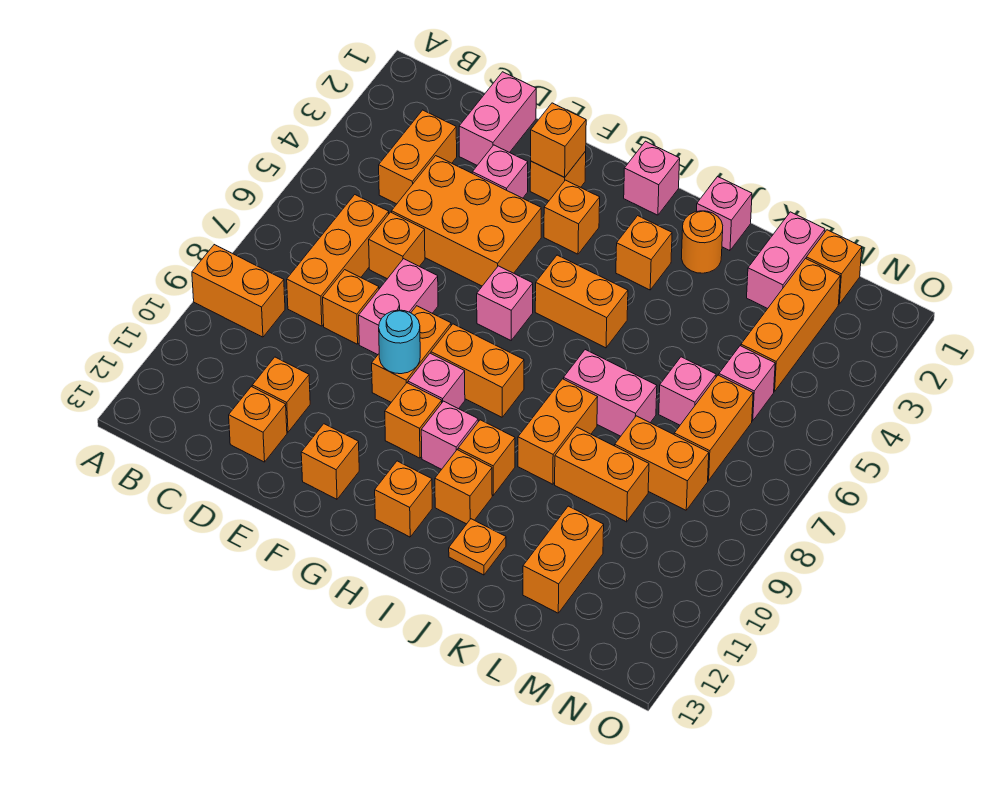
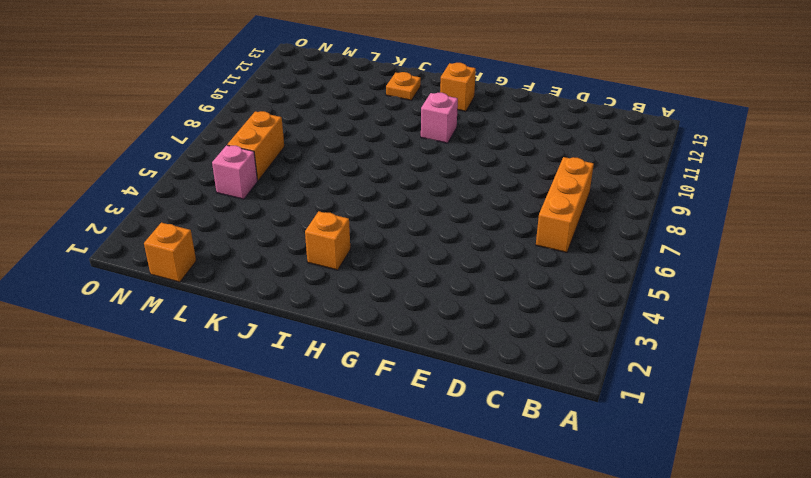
none -> orange 1x2 brick [192,245,285,337]
none -> orange 1x2 brick [379,110,457,204]
none -> pink 1x2 brick [459,72,536,165]
none -> orange 2x3 brick [392,156,541,286]

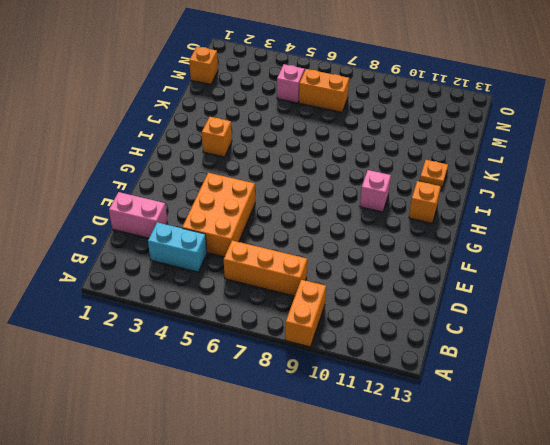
cyan 1x2 brick [148,222,207,272] -> orange 1x2 brick [379,110,457,204]
none -> orange 1x1 brick [369,212,425,279]
none -> orange 1x1 brick [323,270,379,344]
none -> orange 1x1 brick [252,357,310,432]
none -> orange 1x1 brick [229,387,287,462]

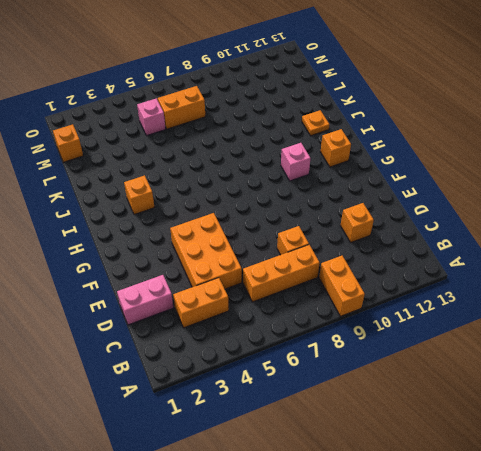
none -> orange 1x1 brick [369,212,425,279]
none -> orange 1x1 brick [229,387,287,462]
none -> pink 1x1 brick [472,145,528,198]
none -> pink 1x2 brick [359,259,438,355]

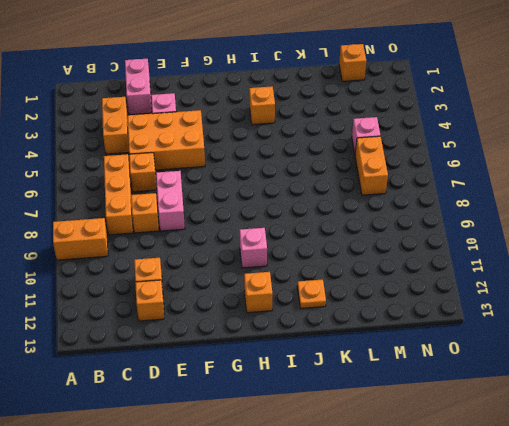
none -> orange 1x1 brick [530,151,586,201]
none -> orange 1x2 brick [372,306,451,402]
none -> orange 1x1 brick [301,424,359,499]
none -> orange 1x1 brick [544,180,600,254]

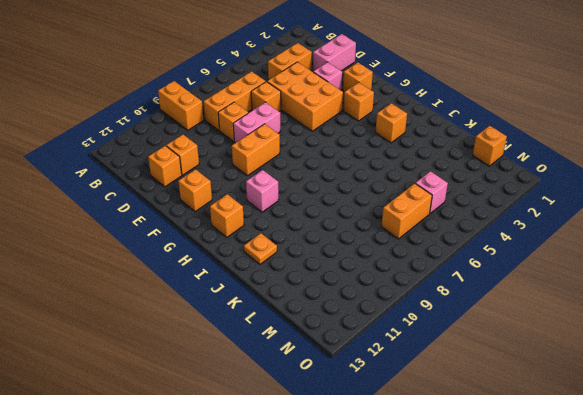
none -> pink 1x1 brick [477,266,533,340]
none -> orange 1x2 brick [431,324,524,417]
none -> pink 1x1 brick [408,353,465,409]
none -> orange 1x1 brick [385,383,442,458]

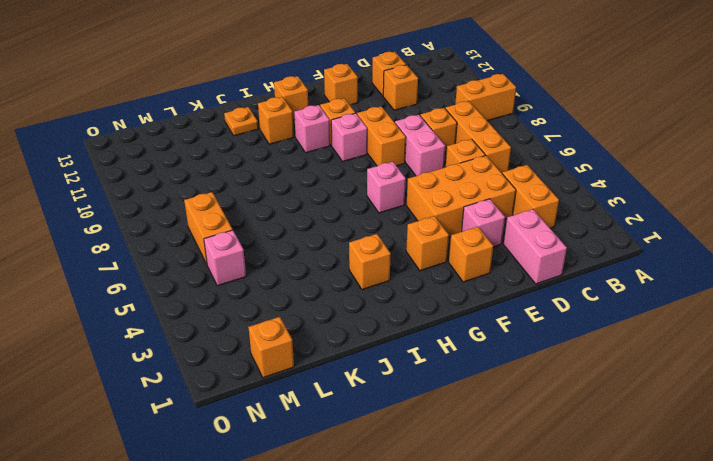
none -> orange 1x2 brick [431,324,524,417]
none -> pink 1x1 brick [624,141,680,215]
none -> orange 1x2 brick [535,255,628,348]
none -> orange 1x1 brick [458,420,515,495]

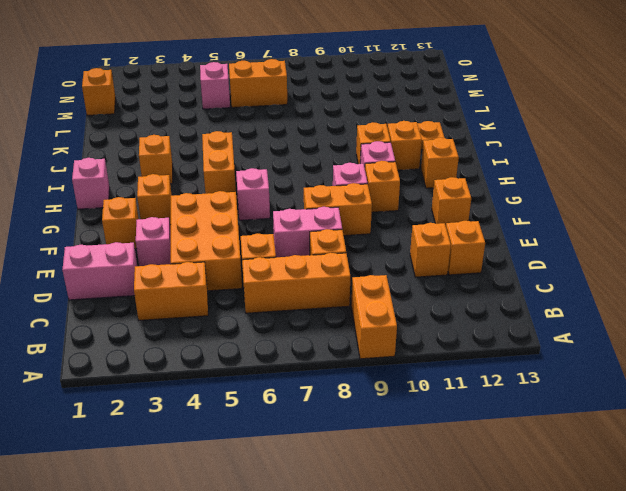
none -> orange 1x2 brick [431,324,524,417]
none -> pink 1x1 brick [697,177,752,251]
none -> orange 1x1 round brick [681,211,723,273]
none -> pink 1x2 brick [564,350,657,436]

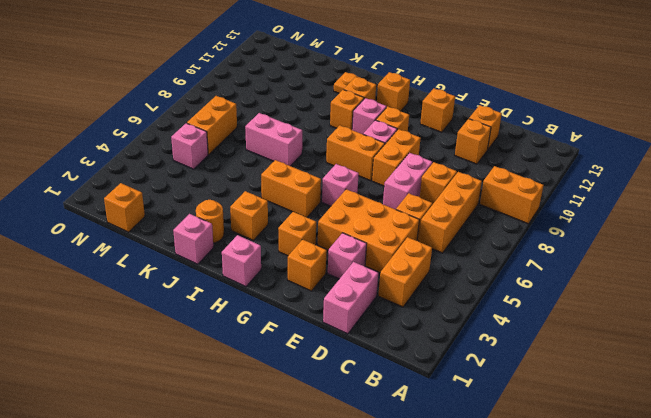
none -> orange 1x2 brick [518,379,598,484]
none -> orange 1x2 brick [555,427,649,522]
none -> pink 1x2 brick [747,212,825,309]
none -> pink 1x1 brick [659,357,716,425]

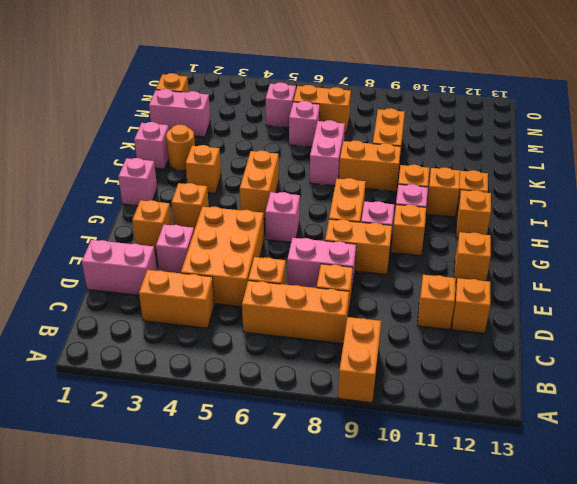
none -> orange 1x2 brick [615,416,709,510]
none -> orange 1x2 brick [523,506,604,613]
none -> orange 1x3 brick [741,259,840,392]
none -> orange 1x1 brick [531,103,586,177]

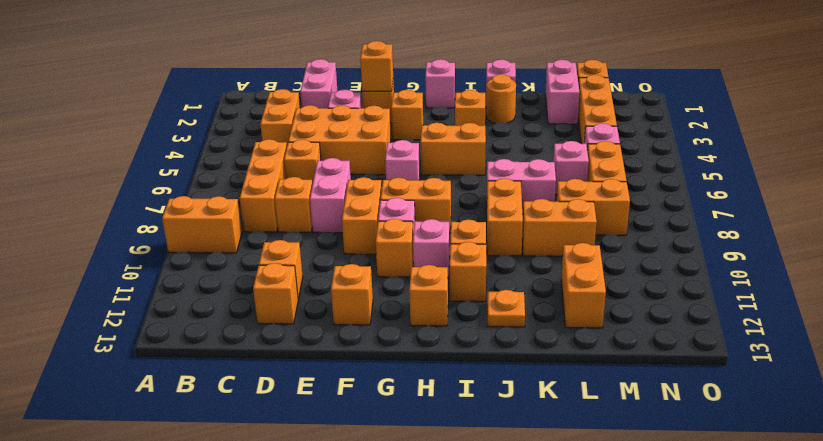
none -> cyan 1x1 round brick [379,310,420,374]

